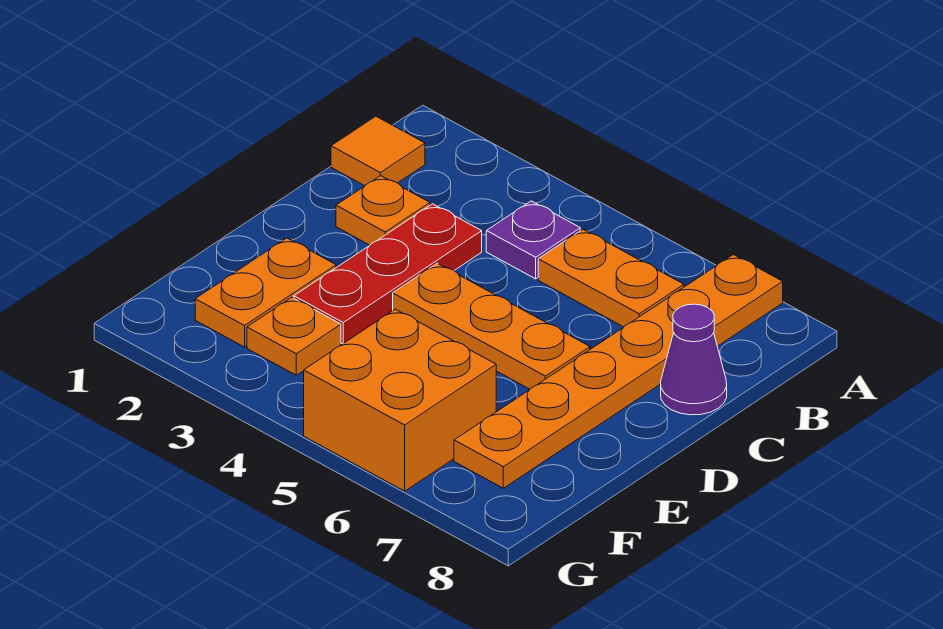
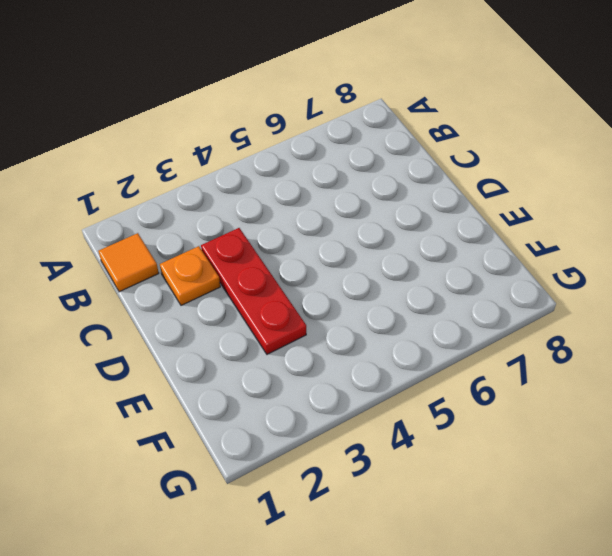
none -> orange 1x6 plate [454,255,783,488]
none -> purple 1x1 plate [486,201,580,279]

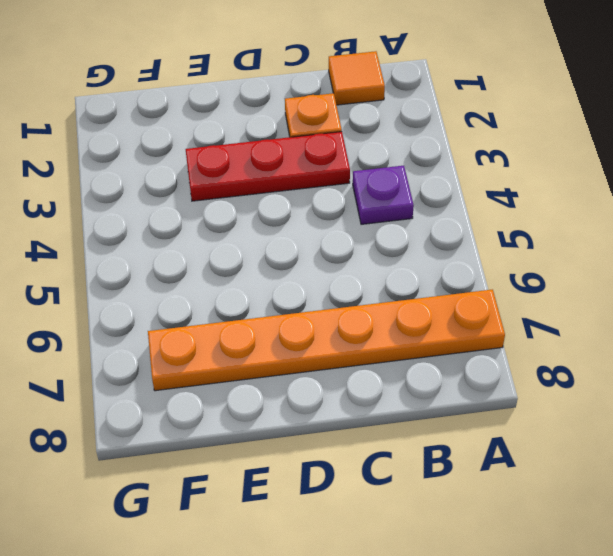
none -> orange 1x2 plate [538,229,684,327]
none -> purple 1x1 cone [661,304,727,415]

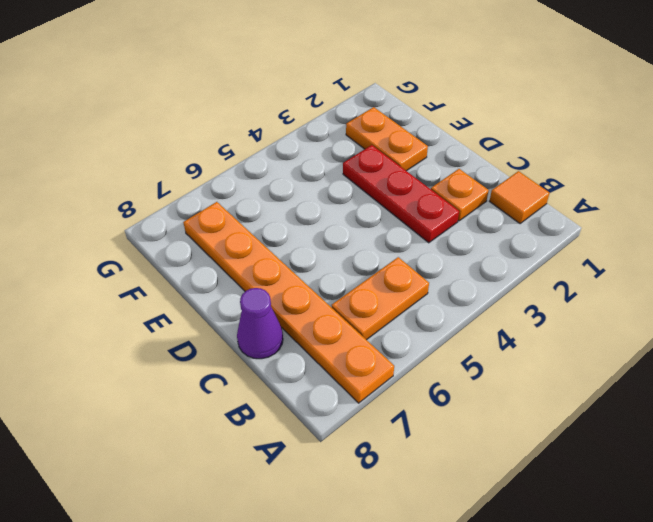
none -> purple 1x1 plate [486,201,580,279]
none -> orange 1x3 plate [393,263,590,389]

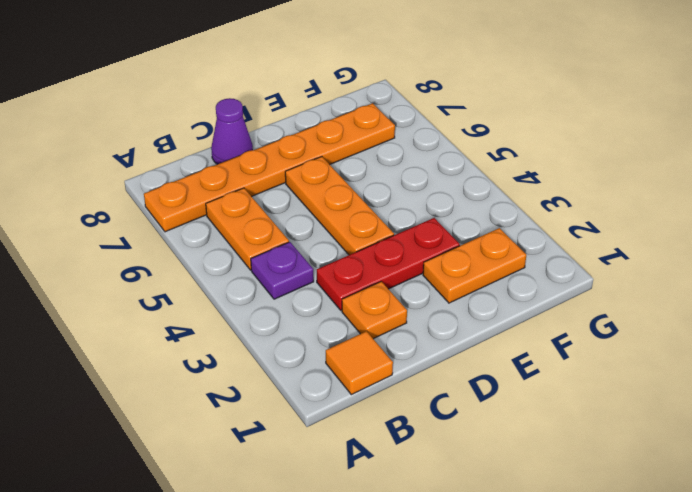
none -> orange 1x1 plate [247,297,341,375]
none -> orange 2x2 brick [304,309,496,491]

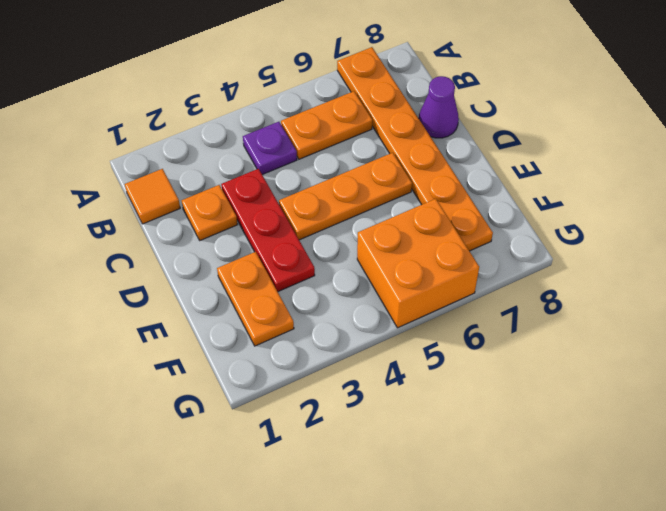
none -> orange 1x1 plate [247,297,341,375]

